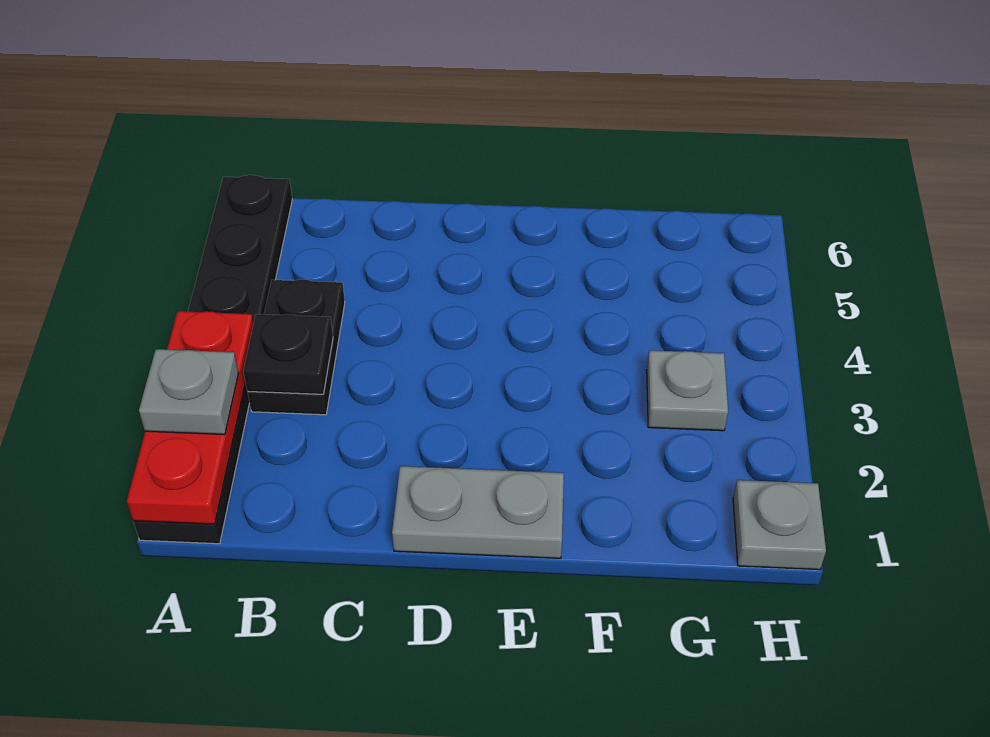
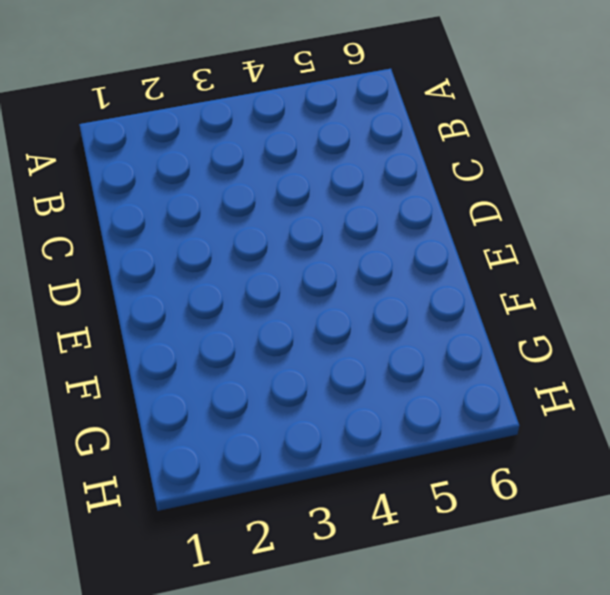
none -> black 1x6 plate [133,175,292,544]
none -> black 1x2 plate [248,279,345,415]

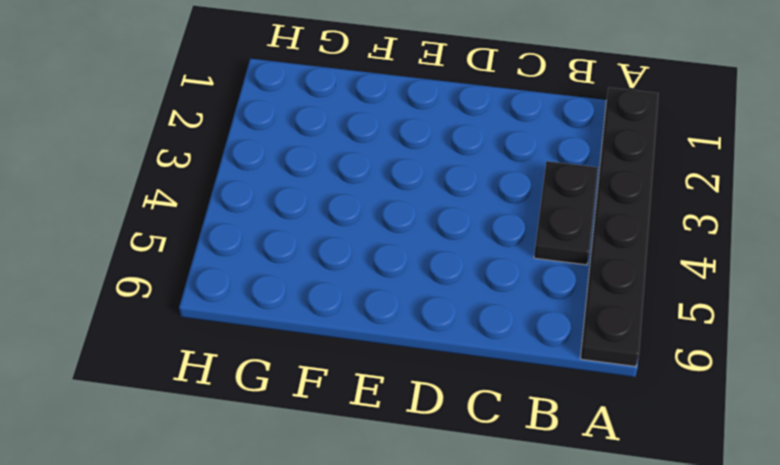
none -> grey 1x2 plate [392,466,564,558]
none -> grey 1x1 plate [647,350,728,431]

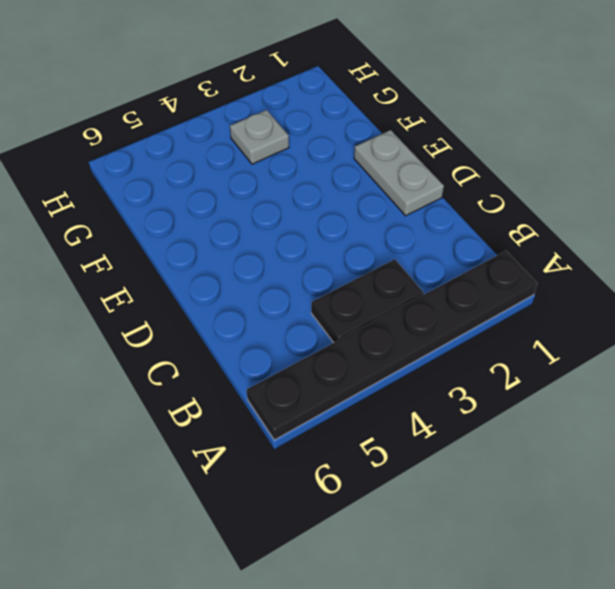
none -> grey 1x1 plate [733,480,826,570]
none -> red 1x3 plate [127,311,254,524]

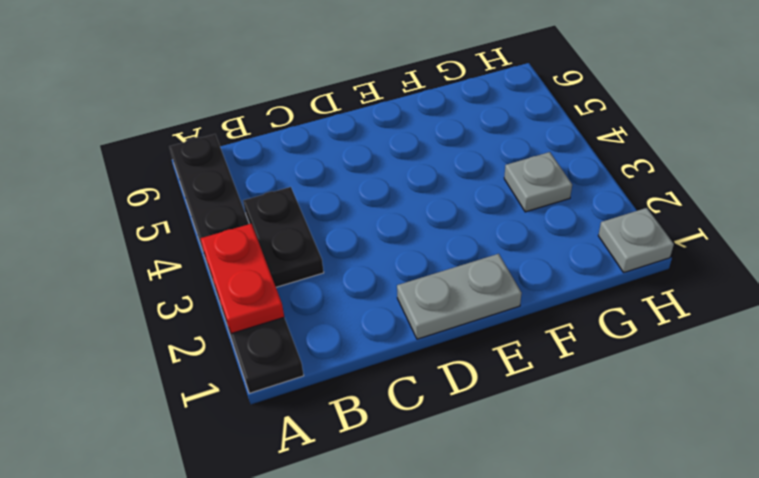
red 1x2 plate [201,224,284,334] -> red 1x3 plate [127,311,254,524]
none -> black 1x1 plate [243,314,333,394]
none -> grey 1x1 plate [139,349,239,435]

